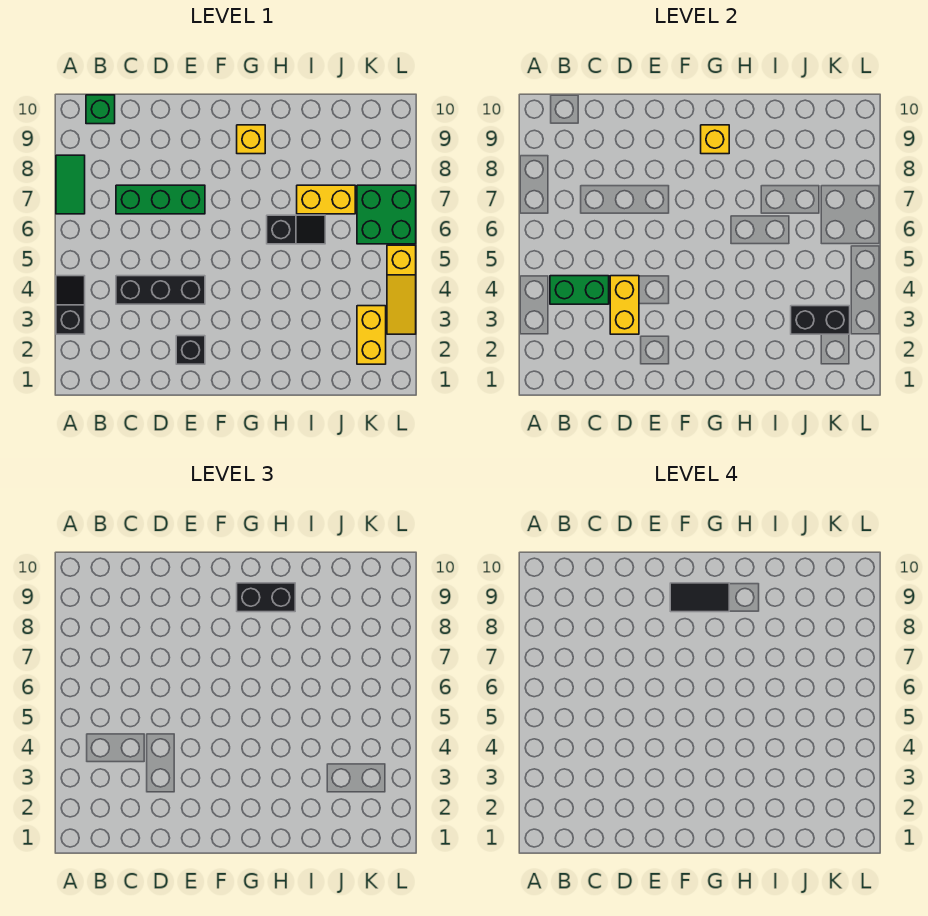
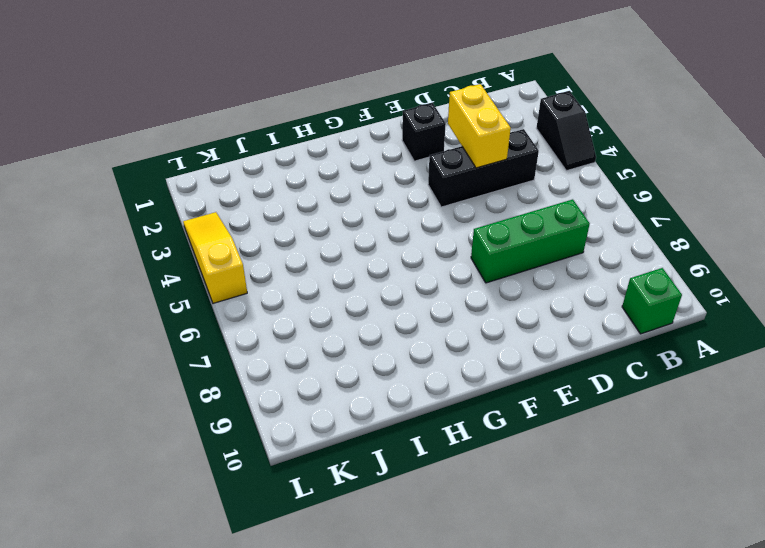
none -> green 1x2 tile [56,155,85,214]
none -> yellow 1x1 brick [237,125,265,154]
none -> black 1x2 slope [267,215,325,244]

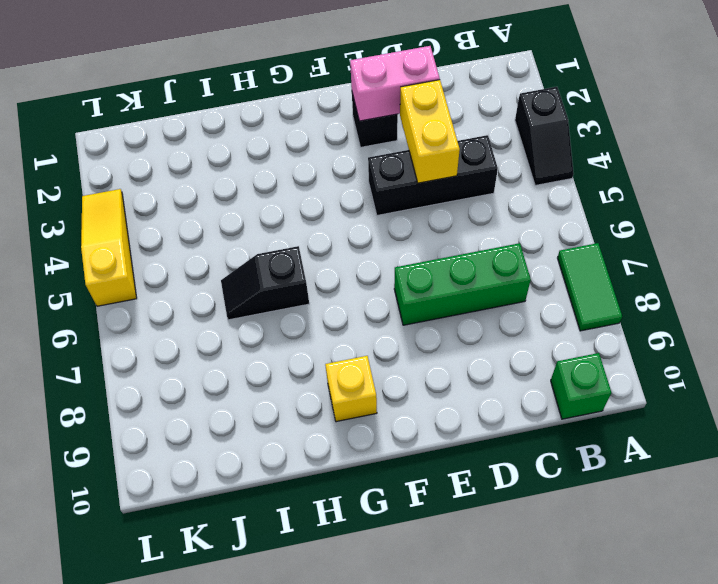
pink 1x2 brick [350,46,440,121] -> none
none -> yellow 1x2 brick [297,185,355,214]
none -> yellow 1x2 brick [357,306,386,364]
none -> green 2x2 brick [357,185,416,244]

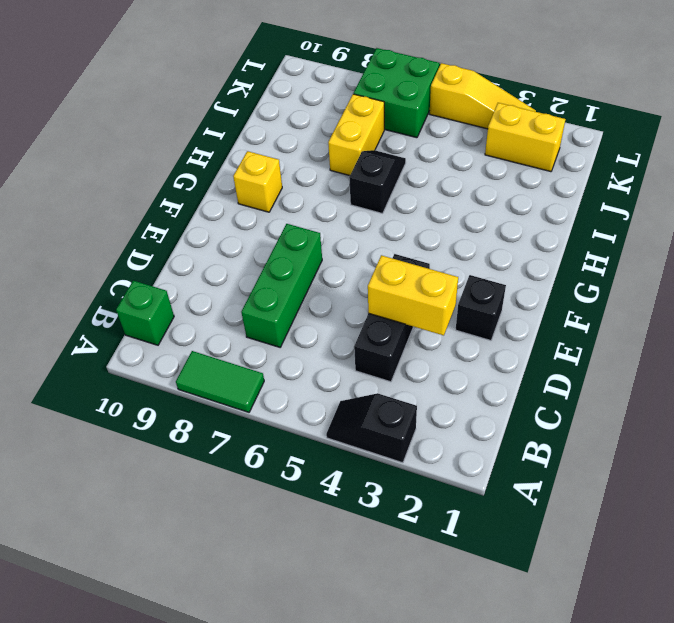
none -> green 1x2 brick [550,276,609,304]
none -> yellow 1x1 brick [701,125,729,154]
none -> black 1x2 brick [791,306,850,334]

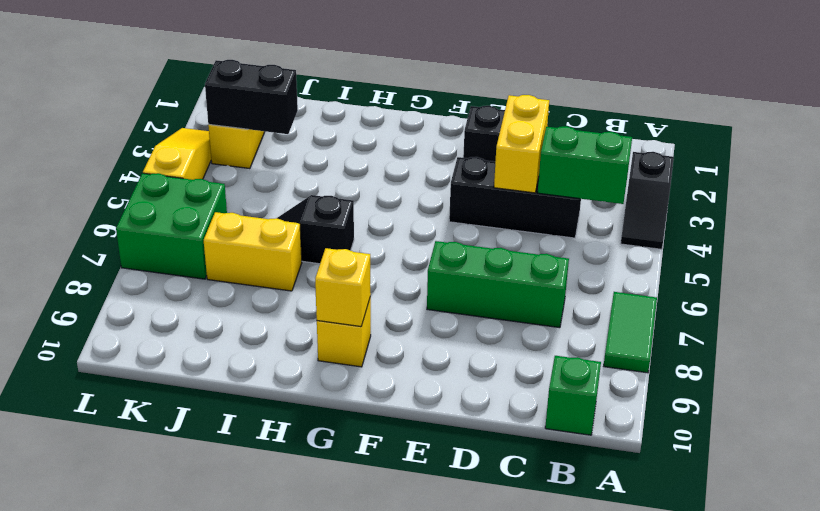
none -> black 1x2 brick [237,583,295,612]
none -> black 1x2 tile [670,583,729,612]

